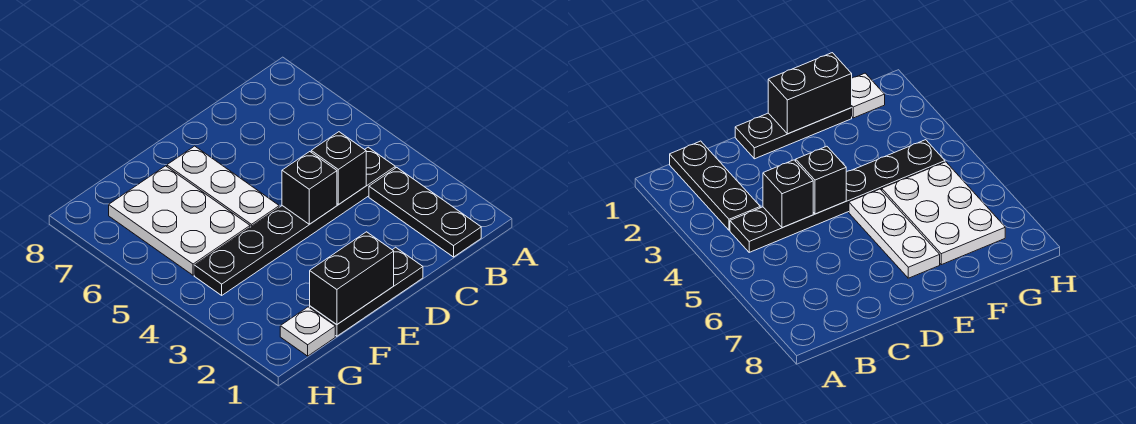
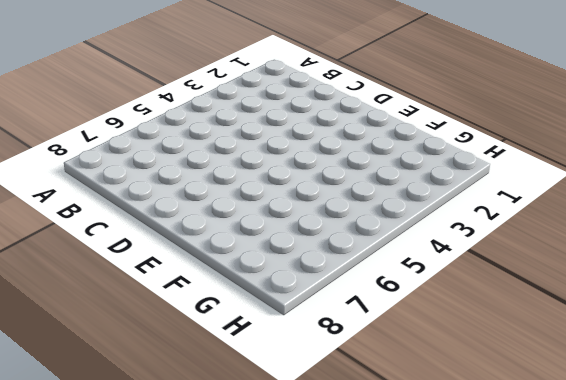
none -> black 1x3 plate [369,168,481,257]
none -> black 1x6 plate [194,147,395,295]

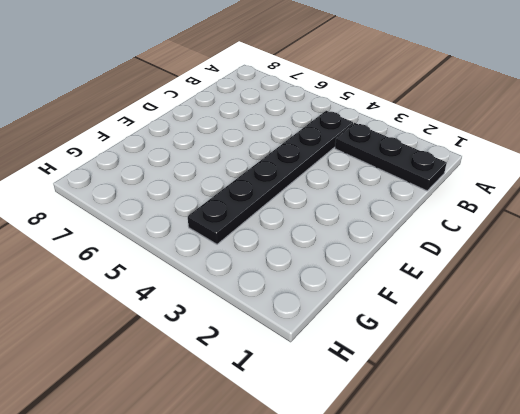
none -> black 1x3 plate [310,247,423,336]
none -> white 1x3 plate [167,146,279,227]

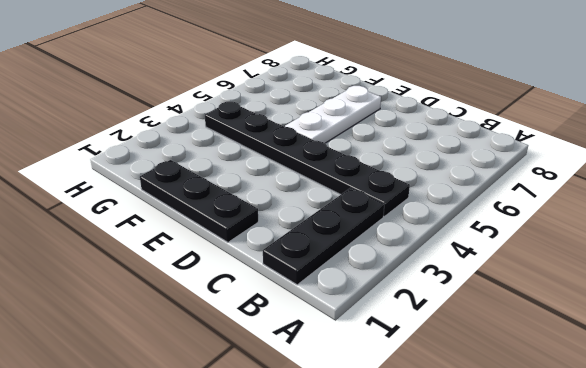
none -> white 2x3 plate [109,166,250,275]
none -> white 1x1 plate [280,307,335,356]

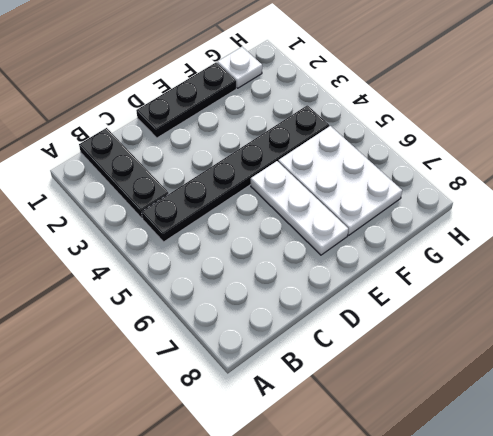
none -> black 1x1 brick [311,132,366,204]
none -> black 1x1 brick [282,152,337,224]

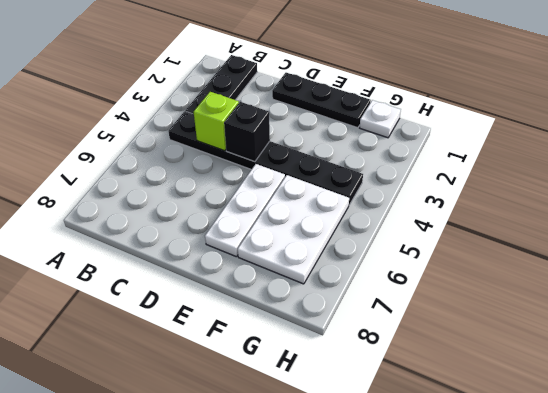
lime 1x1 brick [194,92,239,151] -> black 1x1 brick [311,132,366,204]
none -> black 1x2 brick [310,232,394,325]

